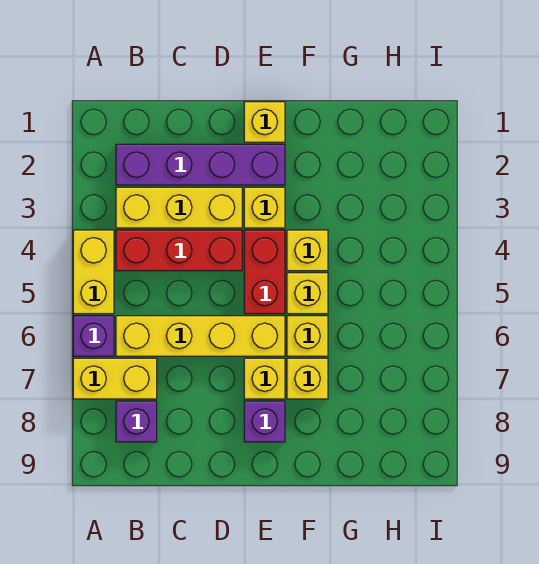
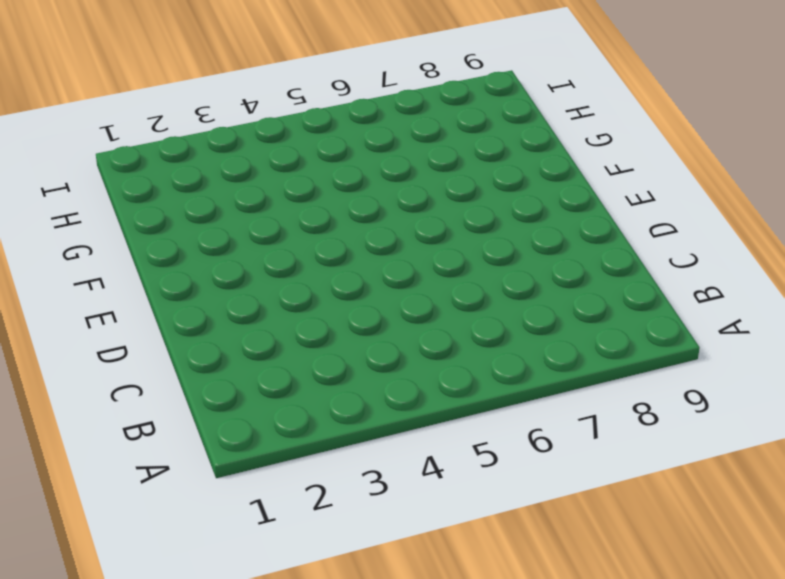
none -> yellow 1x2 brick [73,230,114,314]
none -> purple 1x1 brick [73,316,114,356]
none -> yellow 1x2 brick [73,358,157,399]

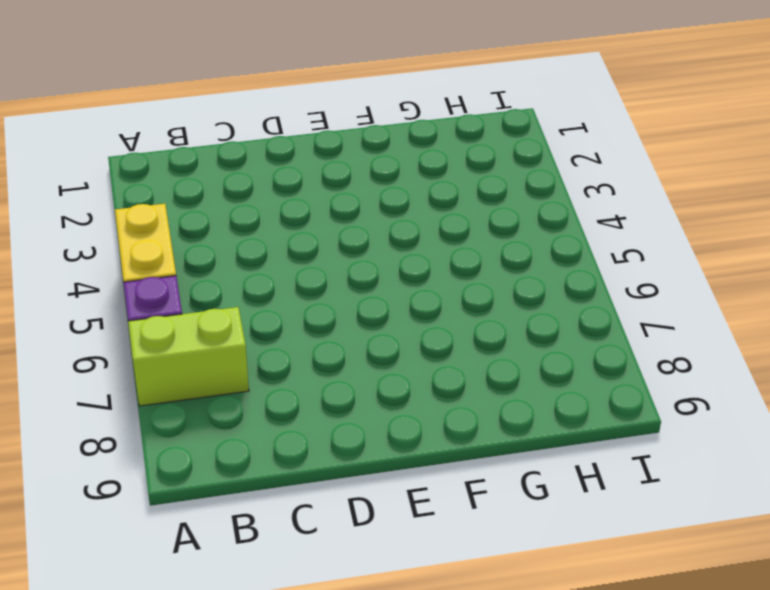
lime 1x2 brick [128,307,249,406] -> yellow 1x2 brick [73,358,157,399]
none -> purple 1x4 brick [116,144,285,185]
none -> yellow 1x3 brick [116,187,242,228]
none -> red 1x3 brick [116,230,242,271]

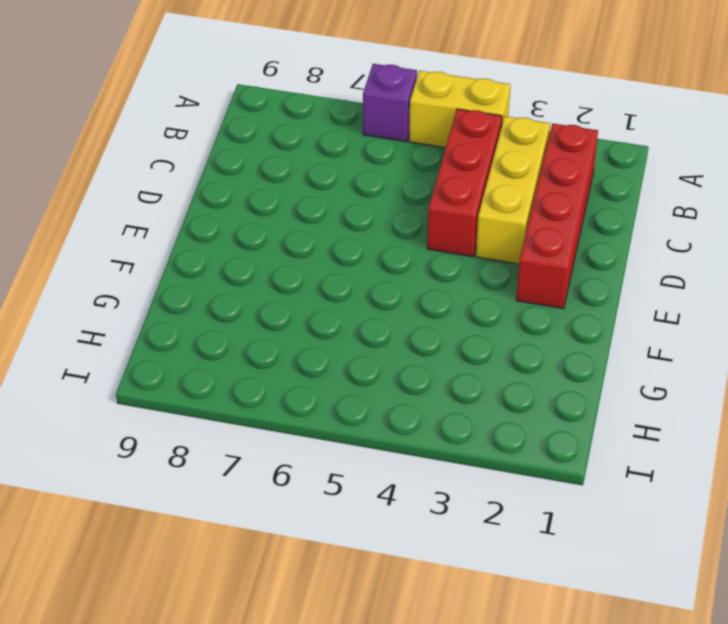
red 1x4 brick [516,124,598,309] -> purple 1x4 brick [116,144,285,185]
none -> yellow 1x2 brick [73,358,157,399]
none -> yellow 1x4 brick [116,316,285,356]
none -> purple 1x1 brick [116,401,157,442]

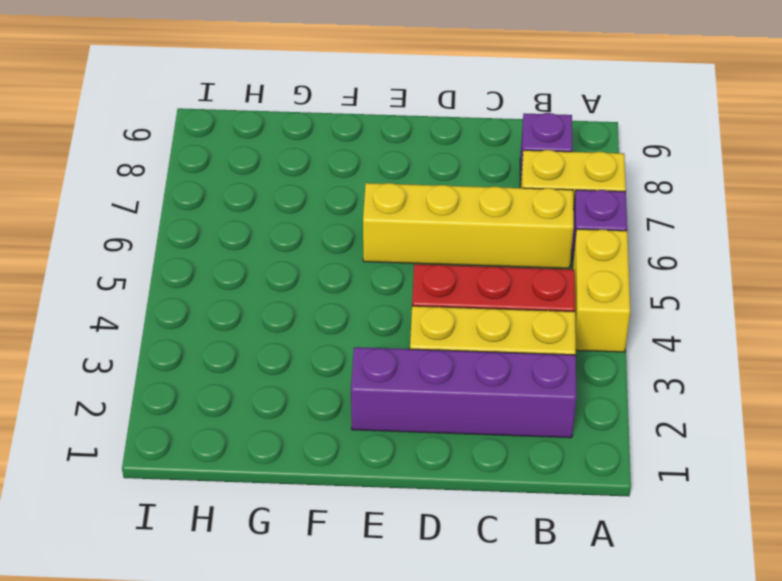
none -> yellow 1x1 brick [244,102,285,142]
none -> yellow 1x1 brick [244,187,285,228]
none -> red 1x2 brick [244,230,285,314]

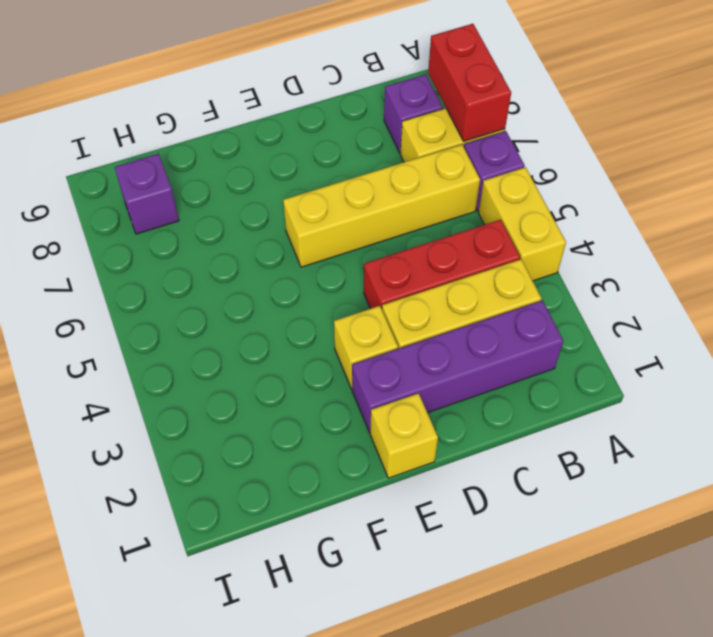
red 1x2 brick [428,24,511,141] -> red 1x2 brick moved to [244,230,285,314]
purple 1x1 brick [115,154,179,234] -> purple 1x1 brick moved to [244,401,285,442]
none -> yellow 1x1 brick [244,358,285,399]
none -> yellow 1x1 brick [287,230,328,271]
none -> yellow 1x1 brick [287,273,328,314]

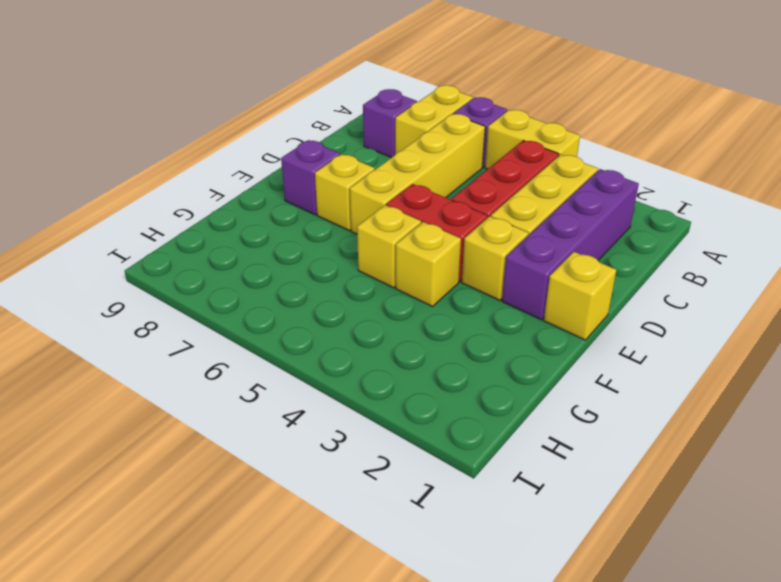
none -> yellow 1x1 brick [287,316,328,356]
none -> yellow 1x1 brick [287,358,328,399]

